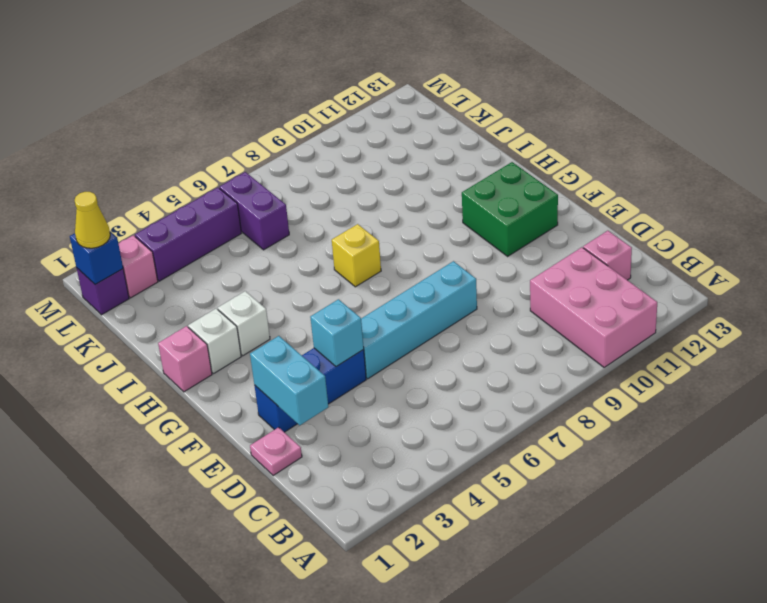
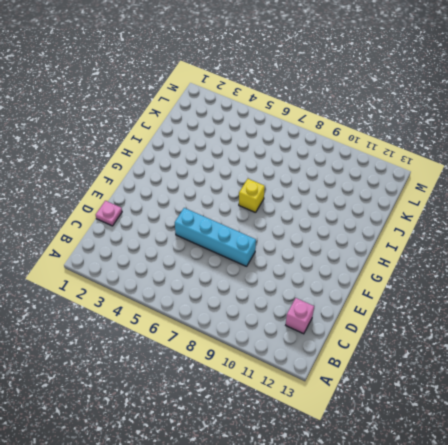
none -> pink 2x3 brick [530,247,657,367]
none -> blue 1x3 brick [254,348,366,432]
none -> green 2x2 brick [462,162,558,256]

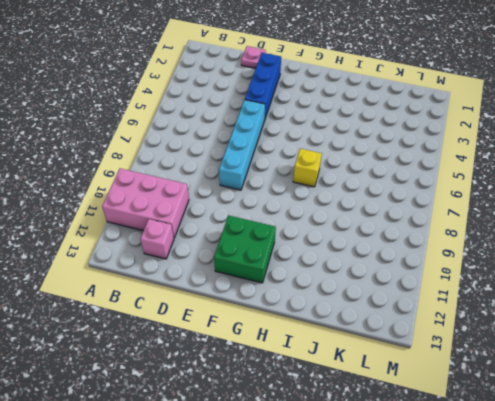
none -> pink 1x1 brick [158,326,212,392]
none -> white 1x1 brick [188,309,241,374]
none -> white 1x1 brick [218,291,270,356]

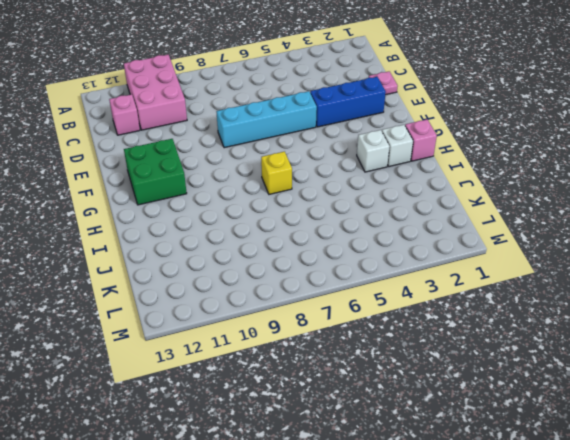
none -> purple 1x2 brick [219,172,289,250]
none -> purple 1x1 brick [77,268,129,315]
none -> pink 1x1 brick [119,235,158,298]

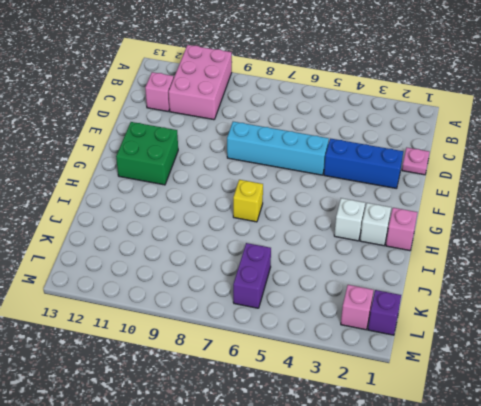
none -> purple 1x3 brick [135,188,241,281]
none -> cyan 1x2 brick [250,336,328,425]
none -> cyan 1x1 brick [310,299,364,367]

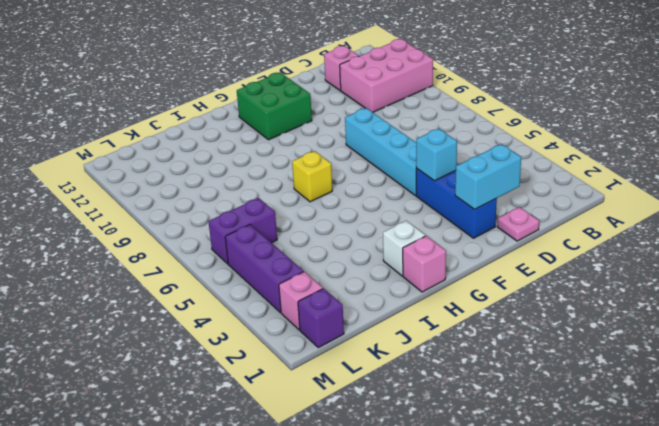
none -> white 1x1 brick [218,291,270,356]
none -> blue 1x1 brick [70,231,123,284]
none -> yellow 1x1 cone [75,192,110,248]

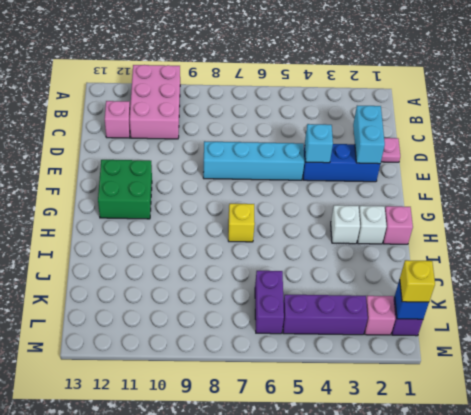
yellow 1x1 brick [400,260,435,302] -> yellow 1x1 cone [75,192,110,248]

